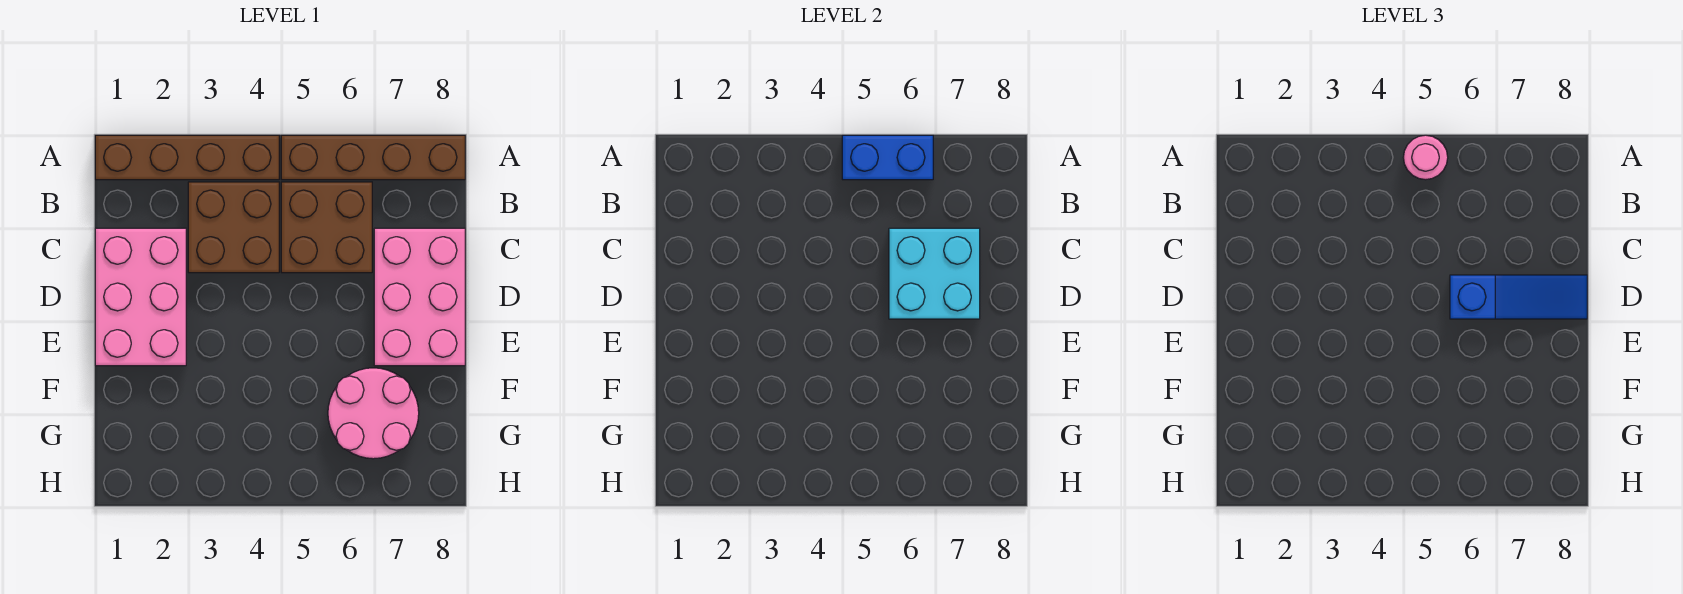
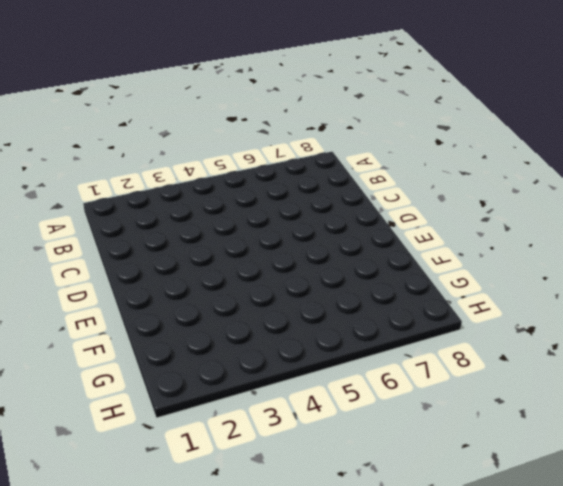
none -> brown 1x4 brick [95,135,279,180]
none -> brown 1x4 brick [281,135,465,180]

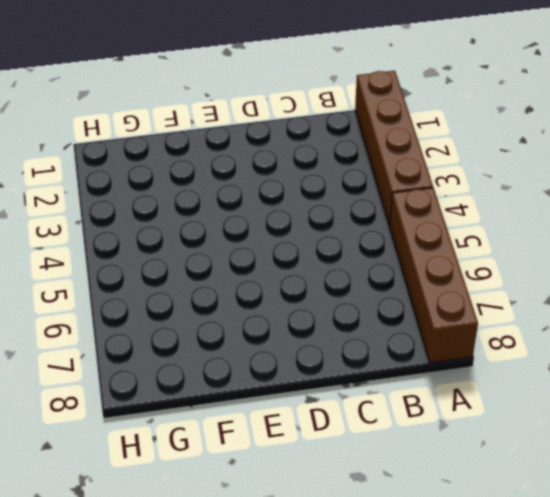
none -> brown 2x2 brick [188,182,279,273]
none -> brown 2x2 brick [281,182,372,273]

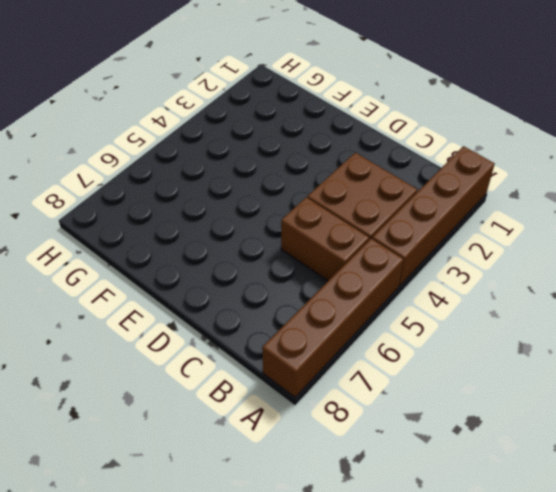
brown 1x2 brick [281,197,369,281] -> brown 2x2 brick [281,182,372,273]
none -> pink 2x3 brick [95,228,186,366]
none -> pink 2x3 brick [374,228,465,366]

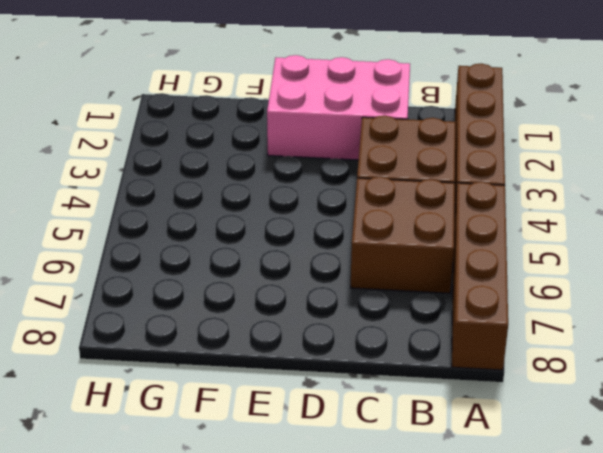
none -> pink 2x3 brick [374,228,465,366]
none -> pink 2x2 round brick [328,368,419,459]

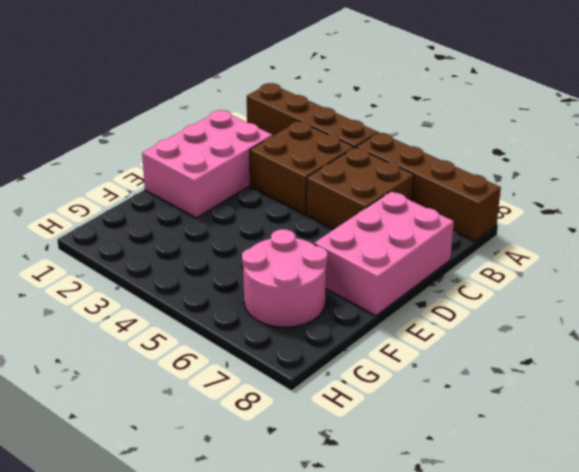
none -> blue 1x2 brick [842,135,933,180]
none -> cyan 2x2 brick [889,228,980,319]

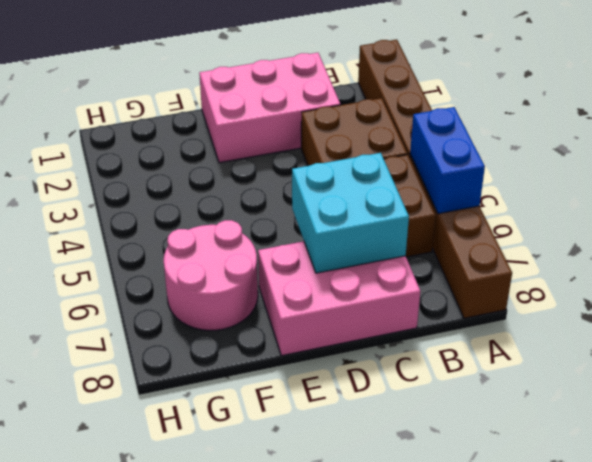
none -> pink 1x1 round brick [1403,135,1448,180]
none -> blue 1x3 slope [1450,275,1587,319]

